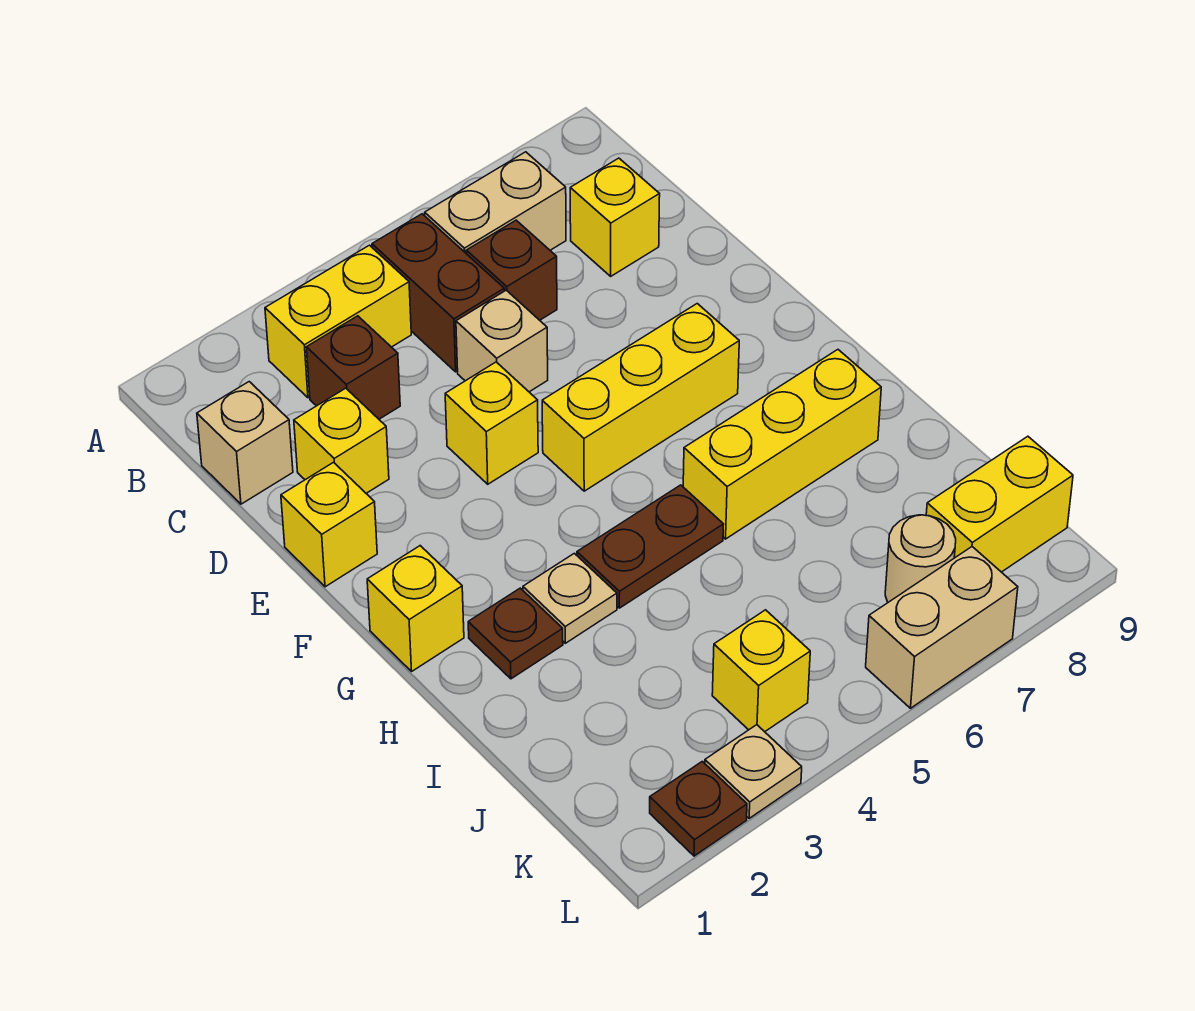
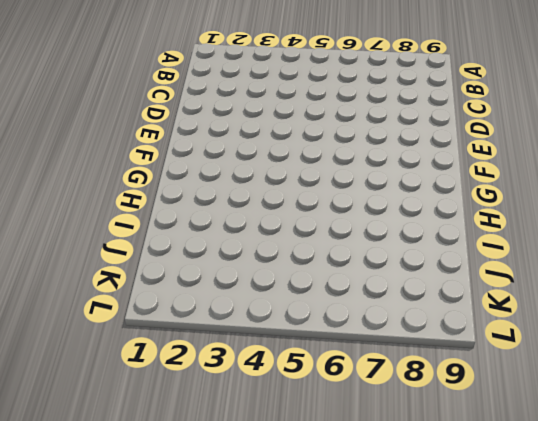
none -> yellow 1x2 brick [265,245,411,398]
none -> brown 1x2 brick [372,214,504,372]
none -> tan 1x2 brick [425,152,566,254]

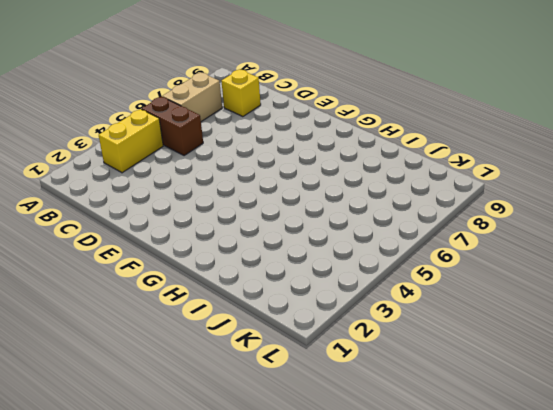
none -> tan 1x1 brick [197,382,293,504]
none -> brown 1x1 brick [306,316,400,419]
none -> brown 1x1 brick [466,220,557,320]

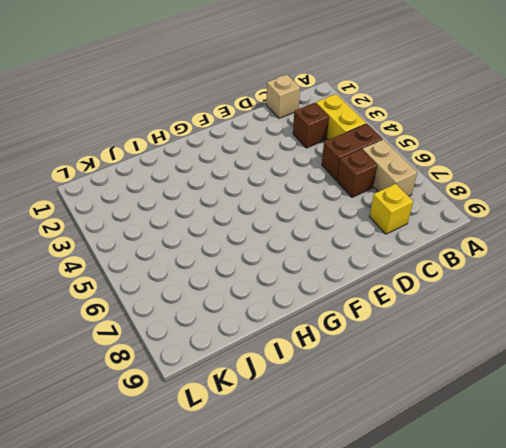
none -> yellow 1x1 brick [294,388,389,493]
none -> tan 1x1 brick [456,290,548,392]
none -> yellow 1x1 brick [281,462,377,587]

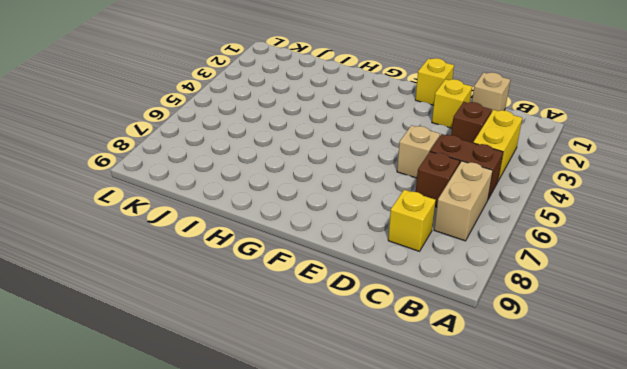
none -> yellow 1x1 brick [445,362,538,484]
none -> yellow 1x3 brick [542,304,739,491]
none -> yellow 1x1 brick [367,546,464,671]

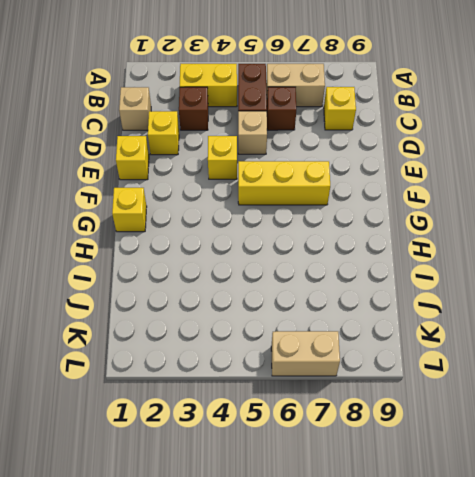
none -> brown 1x1 plate [468,588,563,679]
none -> tan 1x1 plate [523,553,617,643]
none -> brown 1x2 plate [577,485,724,608]

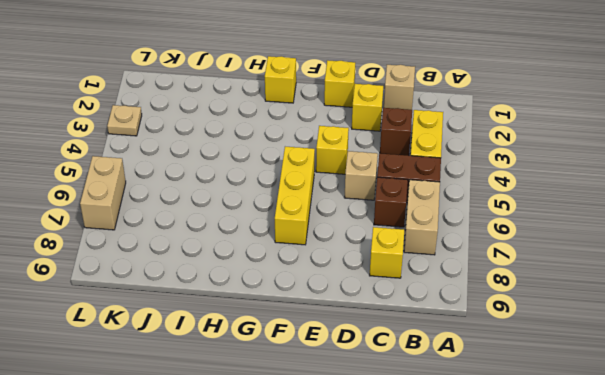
none -> brown 1x1 plate [468,588,563,679]
none -> tan 1x1 plate [523,553,617,643]
none -> brown 1x2 plate [577,485,724,608]

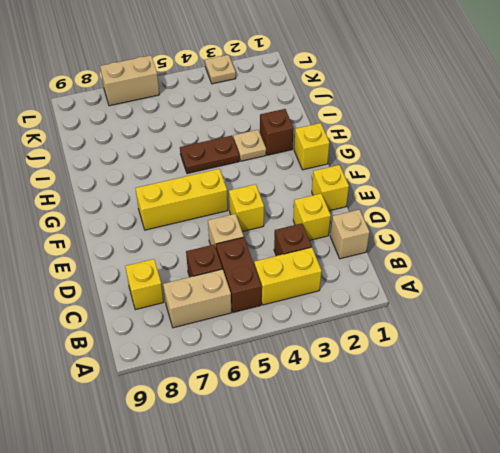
brown 1x1 brick [260,109,294,155] -> brown 1x1 plate [468,588,563,679]
none -> yellow 1x3 brick [683,350,881,539]
none -> yellow 1x1 brick [712,610,810,732]
none -> tan 1x1 round brick [885,515,956,602]

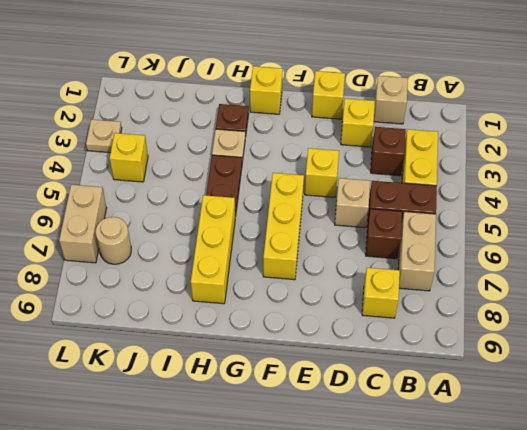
none -> yellow 1x2 brick [926,436,1073,572]
none -> brown 1x1 plate [650,761,747,856]

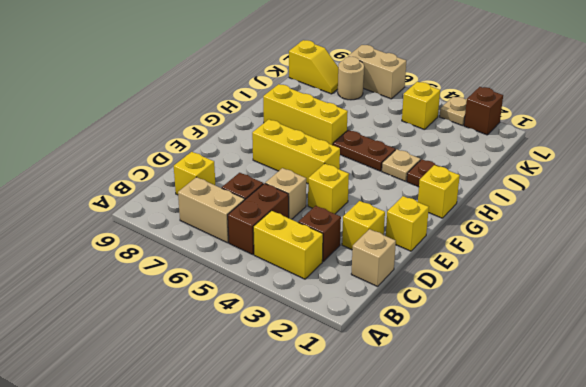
yellow 1x2 slope [289,40,338,94] -> yellow 1x2 brick [926,436,1073,572]
brown 1x1 brick [464,87,503,135] -> brown 1x1 plate [650,761,747,856]

